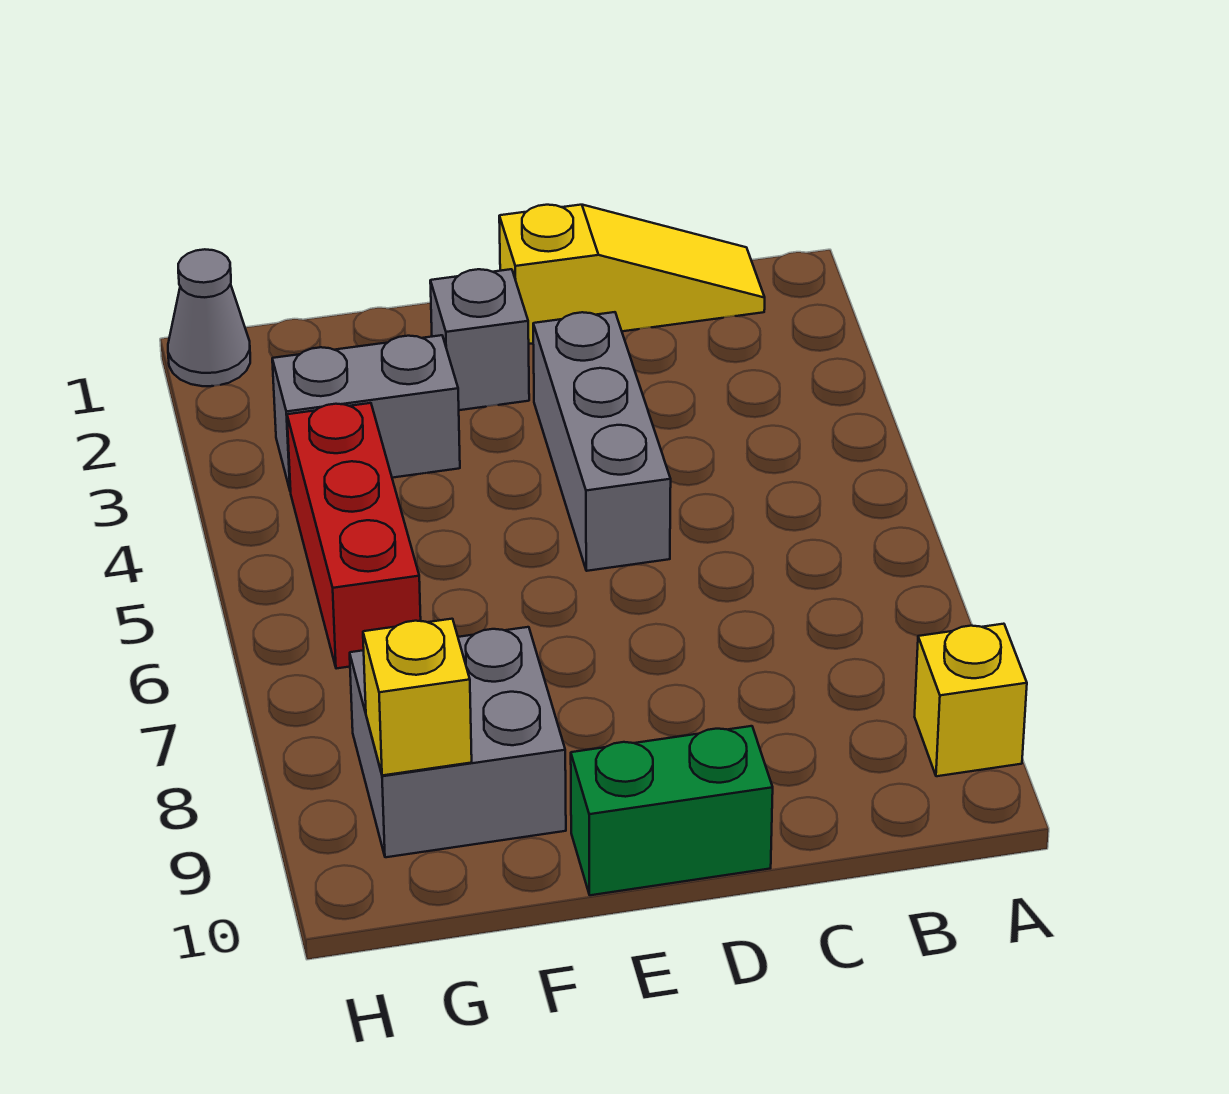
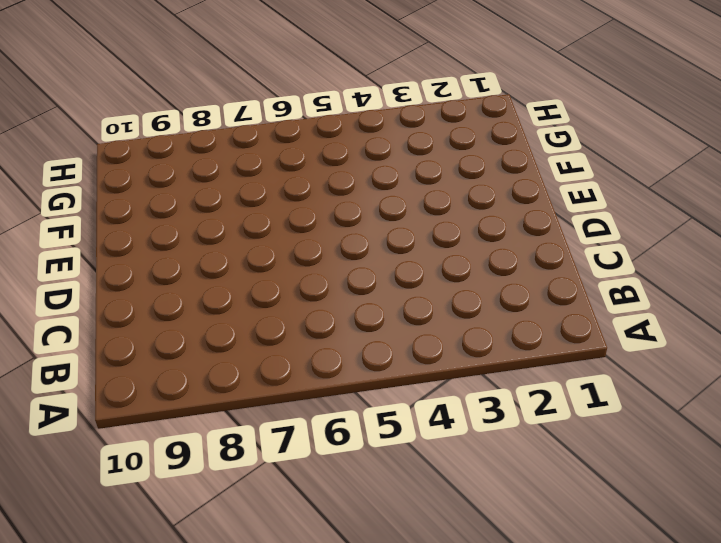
none -> yellow 1x1 brick [915,624,1027,776]
none -> yellow 1x3 slope [499,205,765,344]

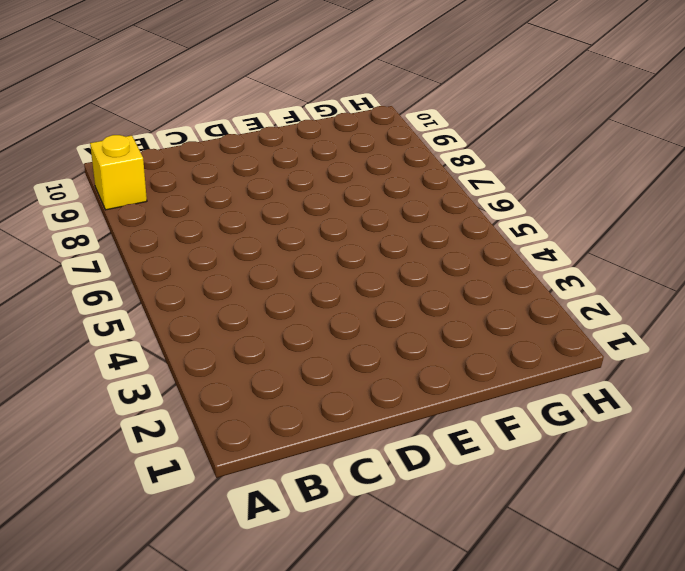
none -> yellow 1x3 slope [499,205,765,344]
none -> grey 1x3 brick [533,312,671,571]

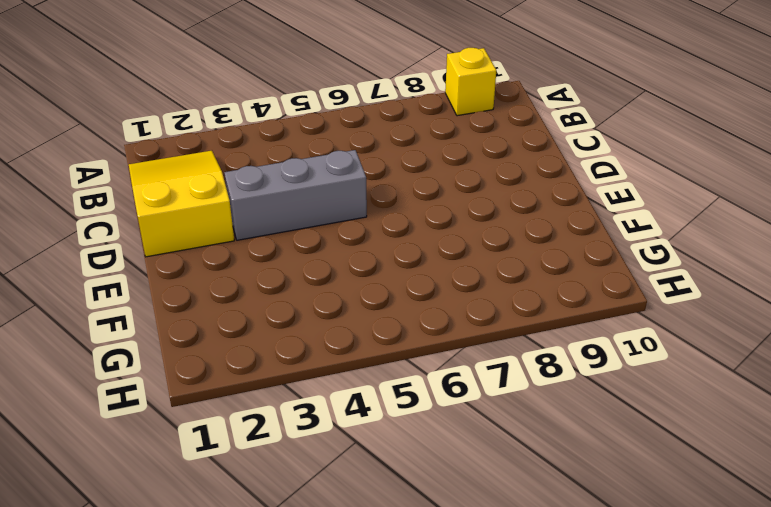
yellow 2x3 slope [129,151,234,257] -> yellow 1x3 slope [499,205,765,344]
none -> green 1x2 brick [571,726,773,895]
none -> grey 1x1 brick [430,269,529,410]

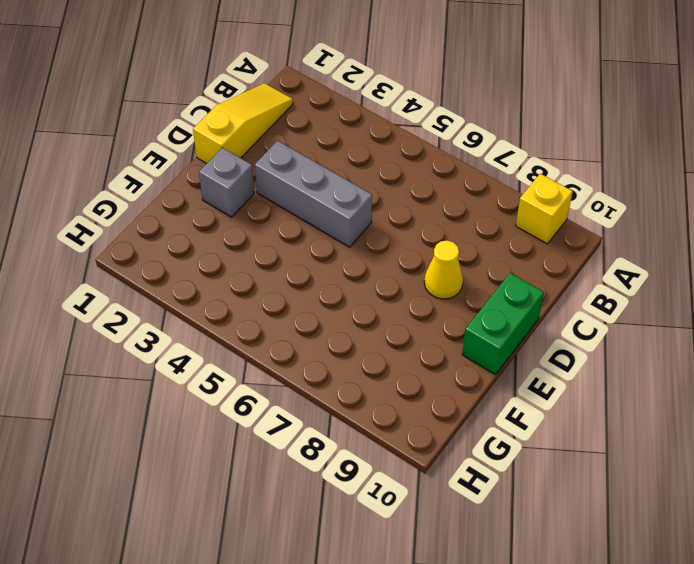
yellow 1x1 cone [424,241,463,299] -> none
none -> grey 1x2 brick [272,335,460,492]
none -> grey 2x2 brick [350,627,566,857]

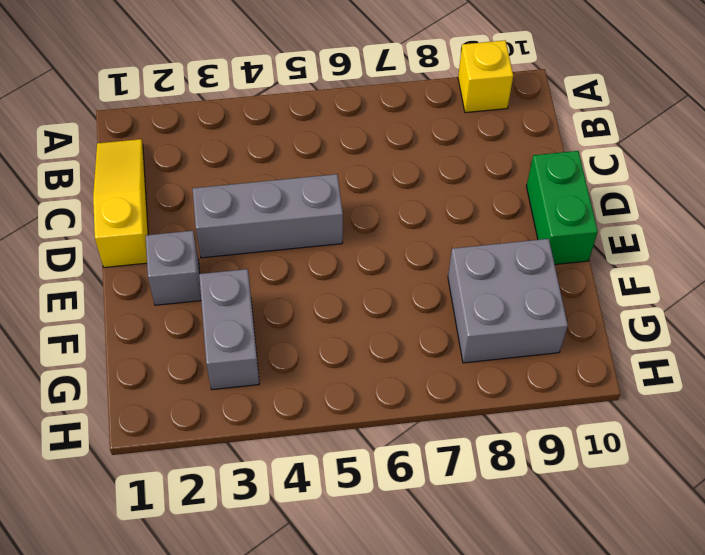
none -> red 1x3 brick [287,403,421,669]
none -> grey 1x1 cone [168,249,250,386]

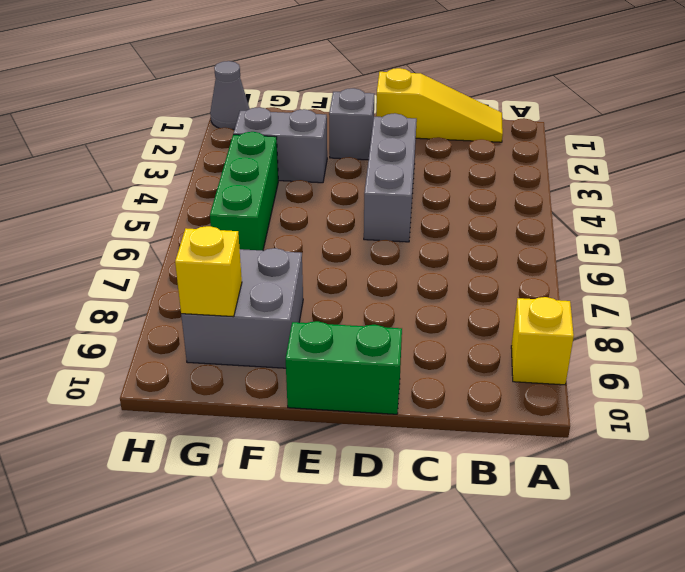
green 1x3 brick [210,132,278,251] -> red 1x3 brick [287,403,421,669]

